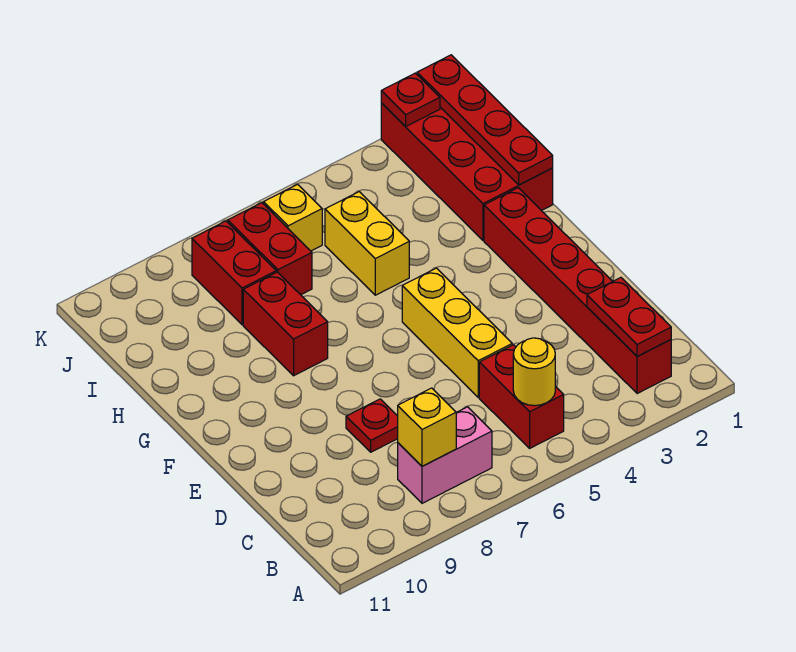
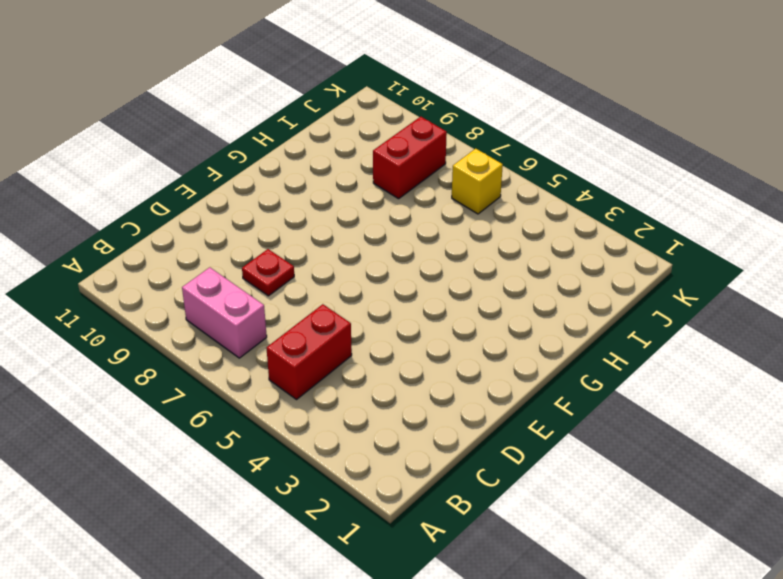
none -> red 1x6 brick [484,188,671,394]
none -> yellow 1x3 brick [402,268,512,397]
none -> red 1x2 brick [243,272,328,376]

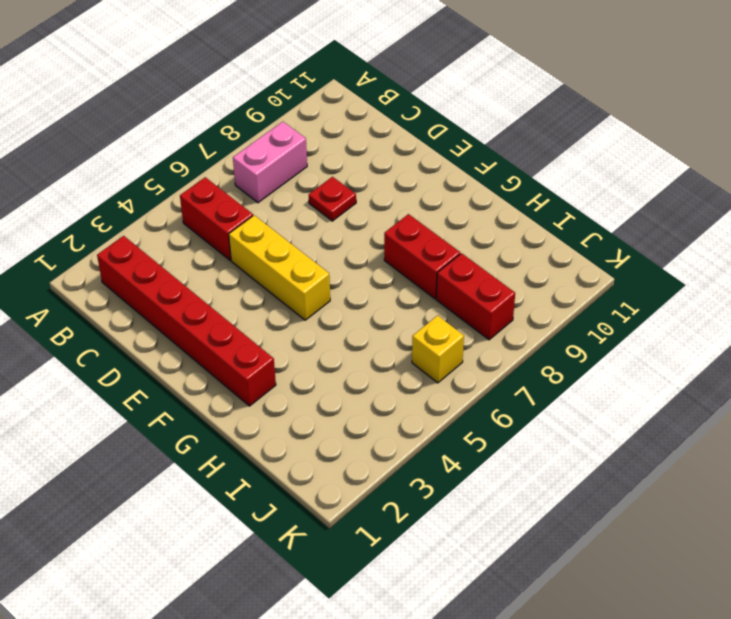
none -> red 2x4 brick [381,103,553,240]
none -> yellow 1x2 brick [325,192,409,295]
none -> red 1x2 brick [228,203,312,295]

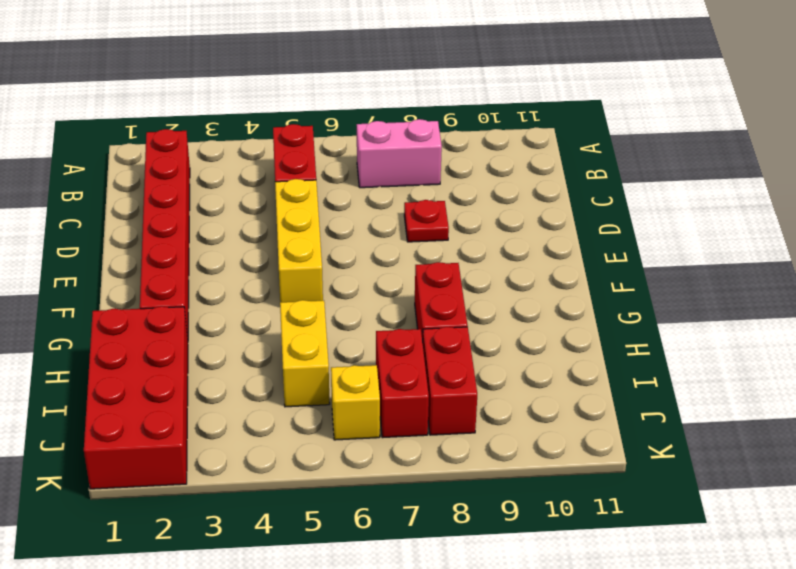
none -> red 1x2 plate [587,278,671,357]
none -> yellow 1x1 round brick [513,338,555,406]
none -> yellow 1x1 brick [398,388,456,466]

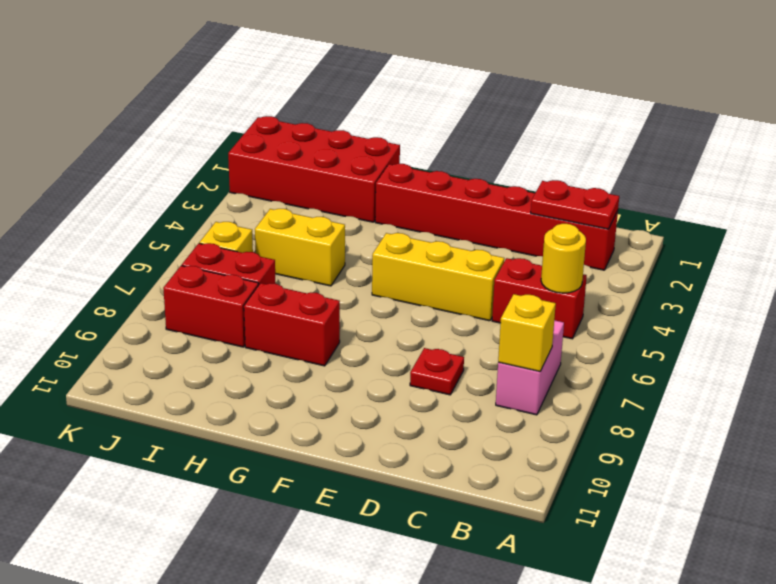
none -> red 1x4 plate [417,55,553,185]
none -> red 1x1 plate [381,73,440,127]

